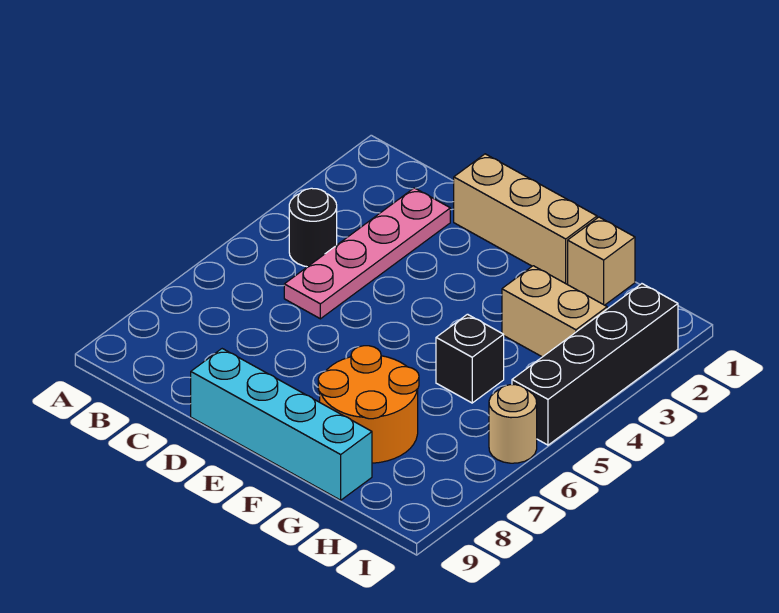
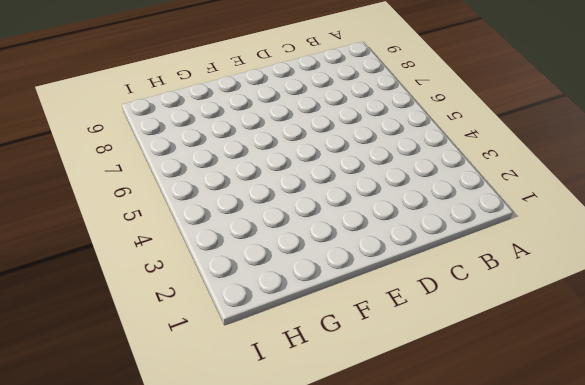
none -> black 1x1 round brick [289,188,337,267]
none -> pink 1x4 plate [284,188,450,319]

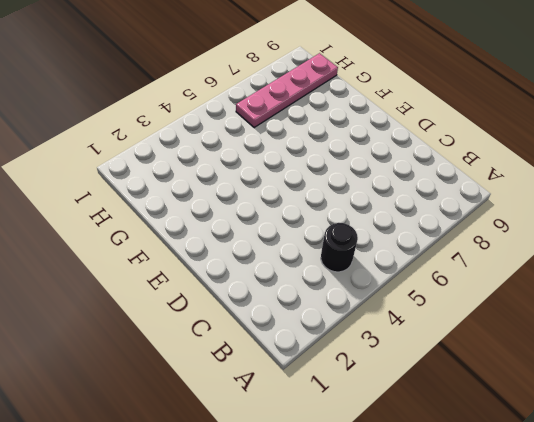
pink 1x4 plate [236,53,338,127] -> pink 1x4 plate moved to [284,188,450,319]
none -> tan 1x3 brick [454,154,597,284]
none -> cyan 1x4 brick [191,349,372,500]

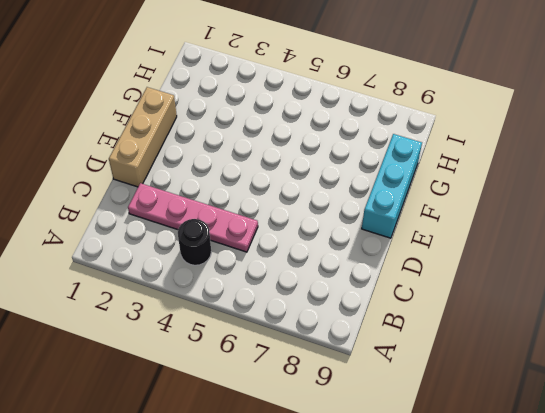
cyan 1x3 brick [362,134,422,238] -> cyan 1x4 brick [191,349,372,500]
none -> orange 2x2 round brick [318,346,419,463]
none -> tan 1x1 brick [568,217,635,305]

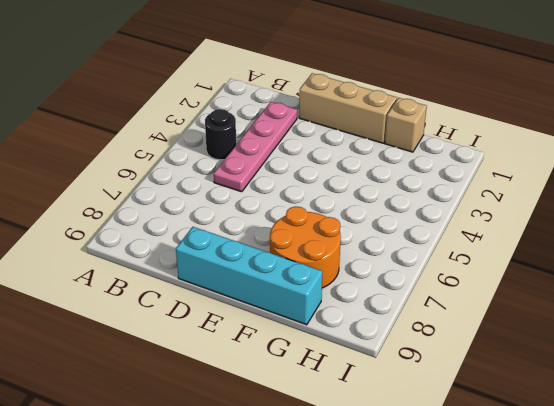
none -> tan 1x2 brick [502,266,607,357]
none -> black 1x1 brick [436,314,504,403]

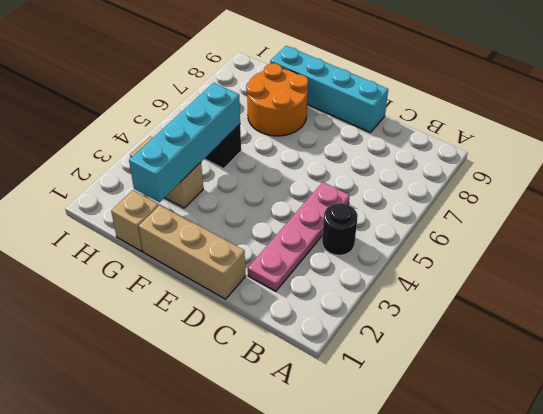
cyan 1x4 brick [129,83,240,202] -> none
none -> black 1x4 brick [512,284,678,445]
none -> tan 1x1 round brick [489,385,537,463]

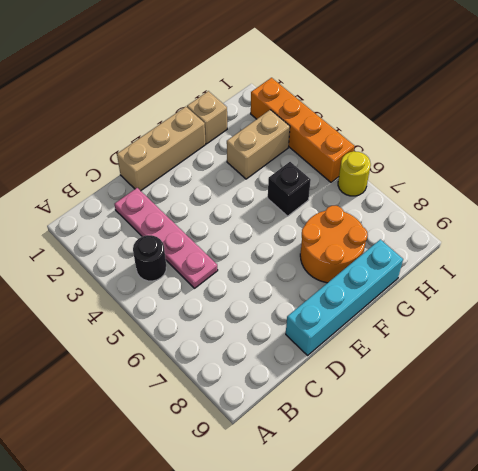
orange 1x4 brick [251,78,354,182] -> black 1x4 brick [512,284,678,445]
yellow 1x1 round brick [338,151,371,196] -> tan 1x1 round brick [489,385,537,463]

